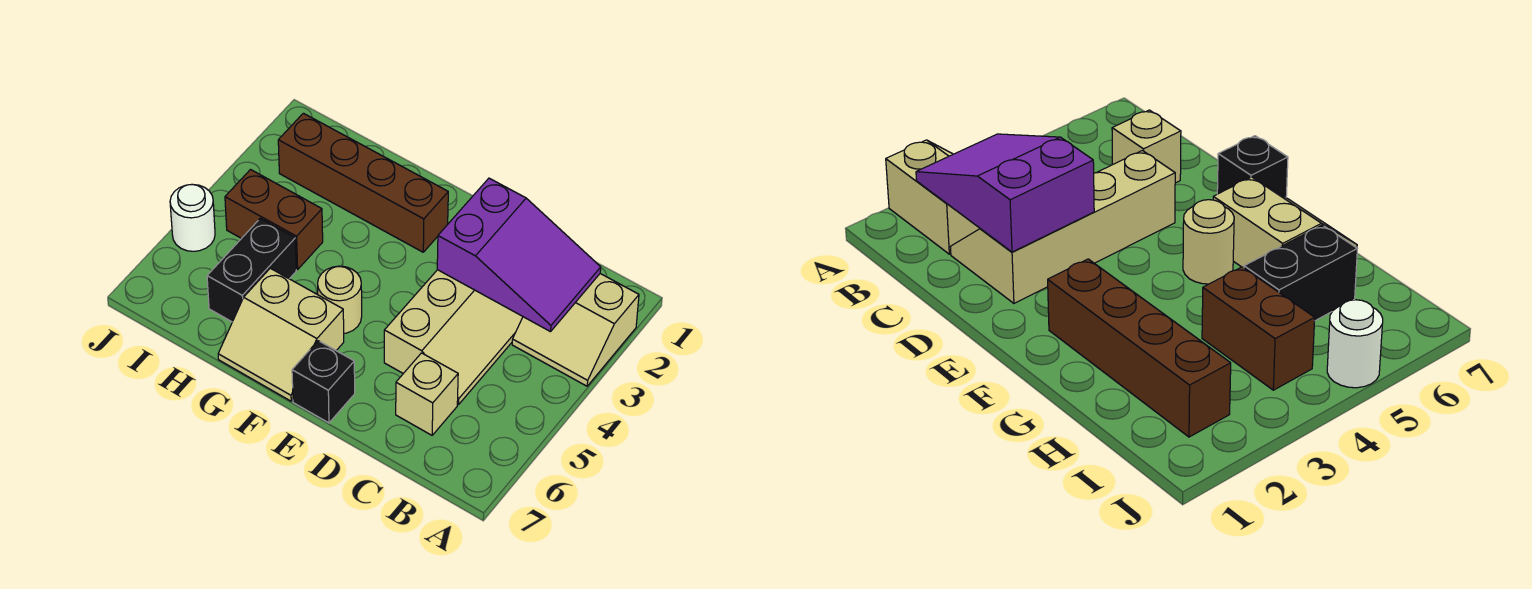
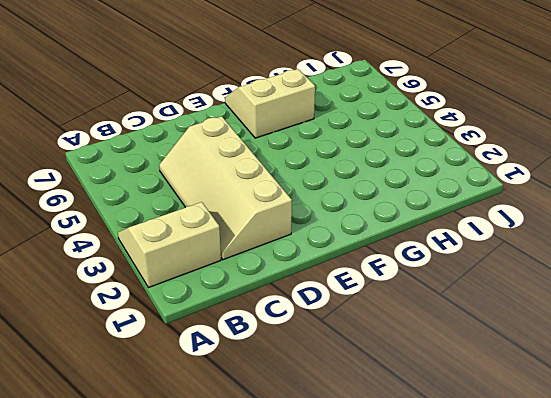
none -> tan 1x1 brick [396,353,458,435]
none -> black 1x1 brick [292,341,355,423]

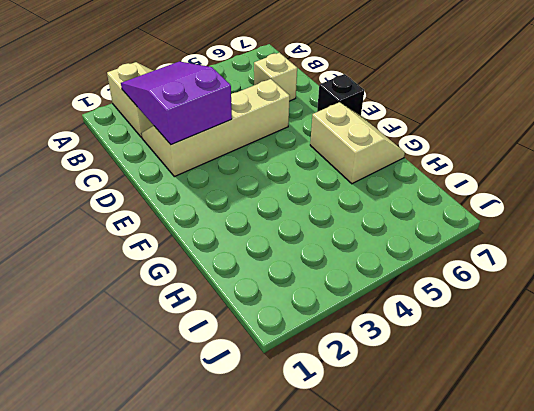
none -> brown 1x4 brick [278,113,448,252]
none -> tan 1x1 round brick [318,266,362,333]

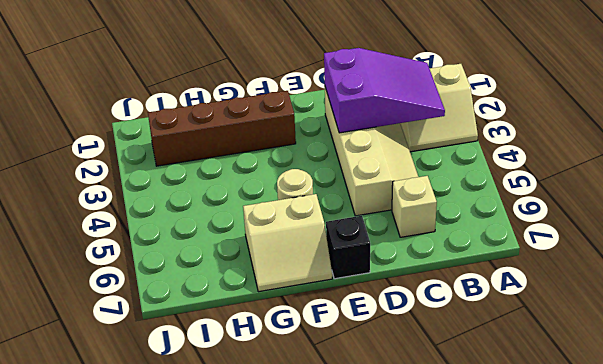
none -> brown 1x2 brick [225,170,323,270]
none -> black 1x2 brick [207,218,296,322]

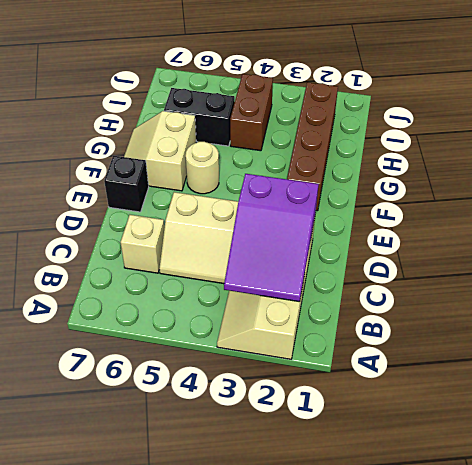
none -> white 1x1 round brick [170,184,215,251]

